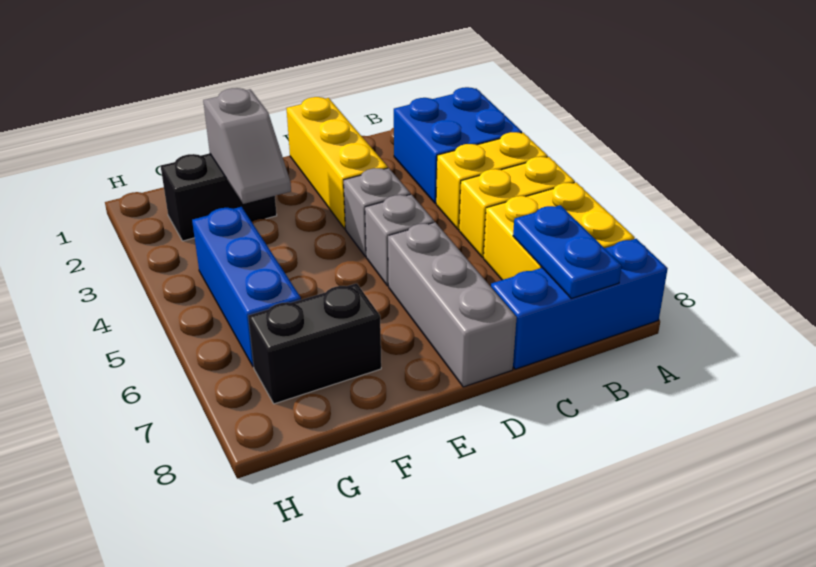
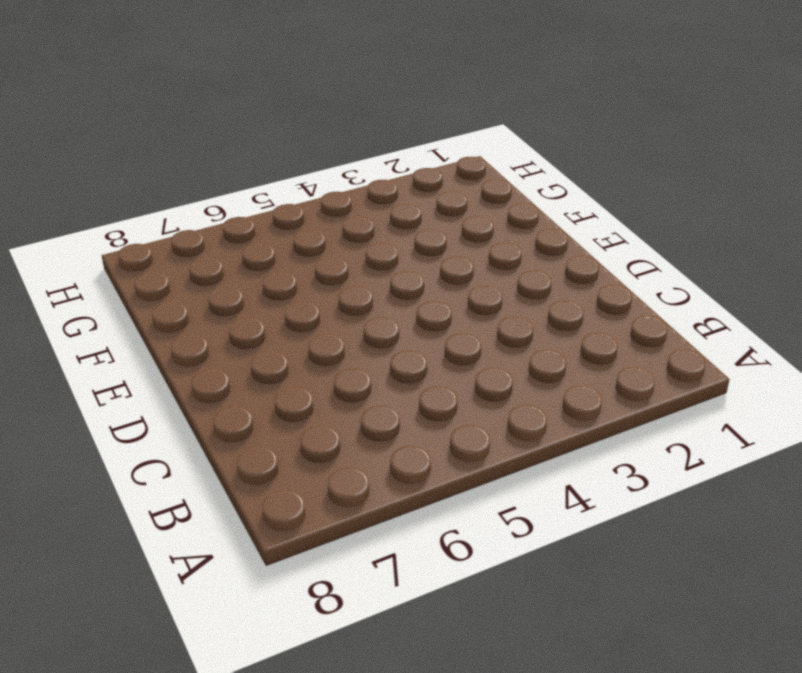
none -> blue 2x2 brick [394,87,522,204]
none -> yellow 1x2 brick [436,132,548,230]
none -> yellow 1x2 brick [459,157,575,257]

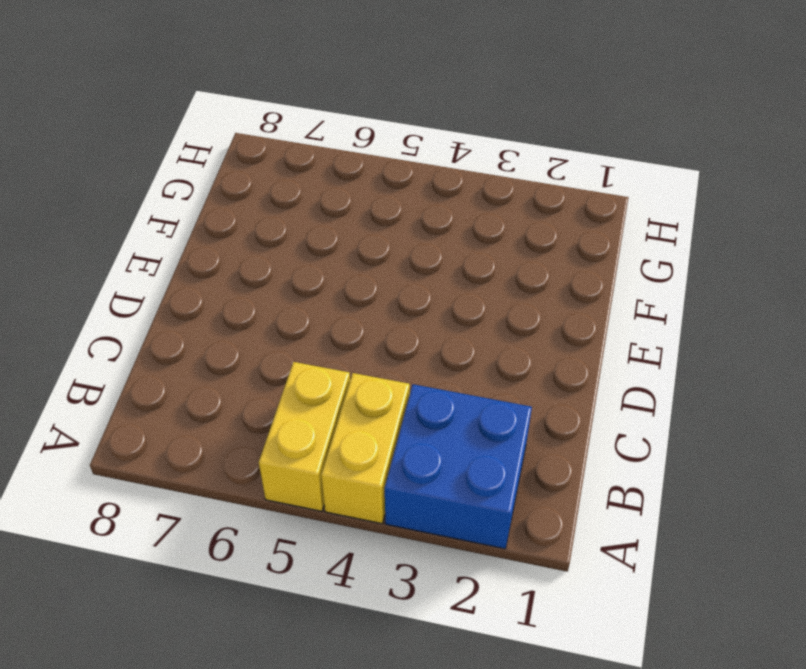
none -> yellow 2x2 brick [484,182,635,280]
none -> blue 1x3 brick [491,239,668,369]
none -> yellow 1x3 brick [286,97,388,229]

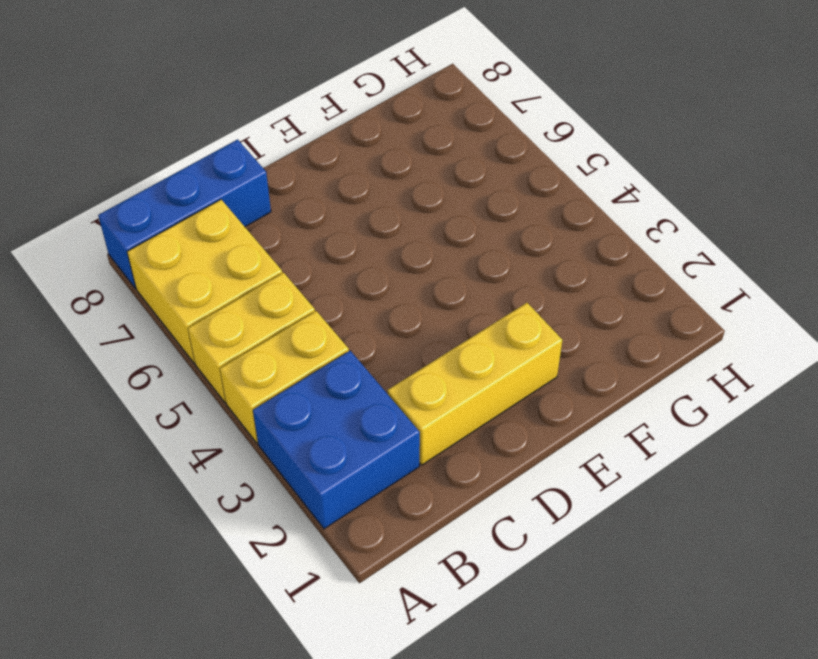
yellow 1x3 brick [388,303,562,465] -> yellow 1x3 brick turned to [286,97,388,229]
none -> grey 1x1 brick [344,168,410,257]
none -> grey 1x1 brick [365,194,434,286]
none -> grey 1x3 brick [388,222,517,387]

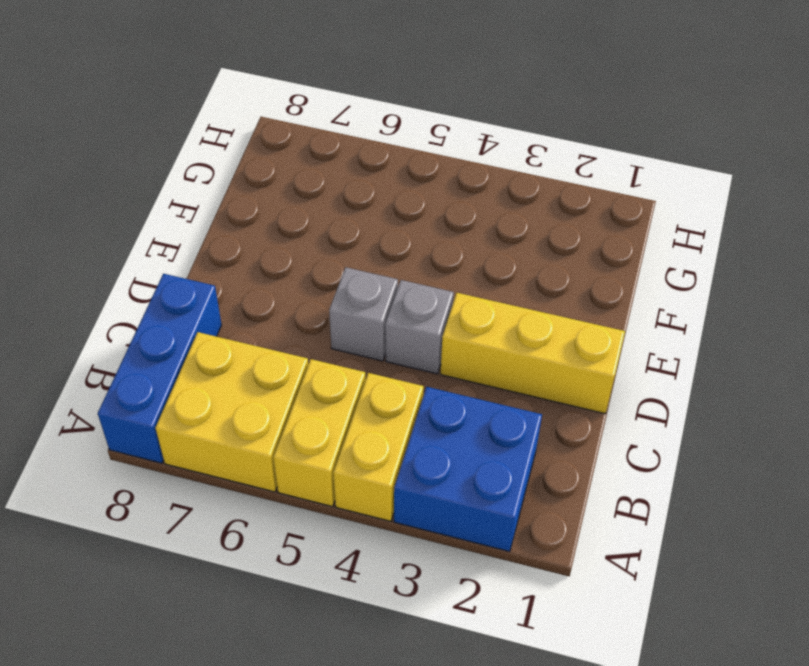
none -> grey 1x3 brick [388,222,517,387]
none -> black 1x2 brick [161,154,277,241]
none -> black 1x2 brick [248,283,381,404]

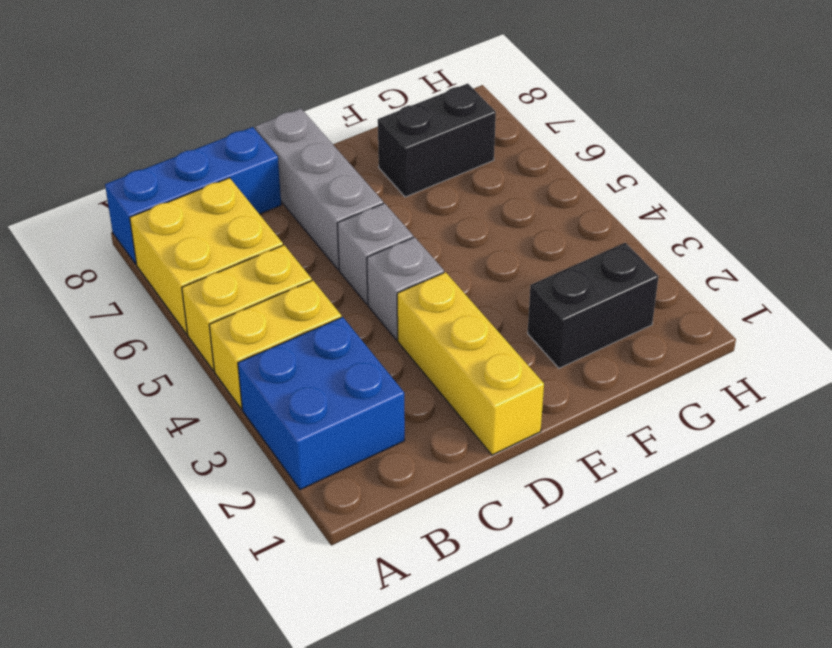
none -> blue 1x3 brick [192,207,301,367]
none -> blue 1x2 plate [513,205,622,299]
none -> grey 1x2 slope [203,88,291,204]

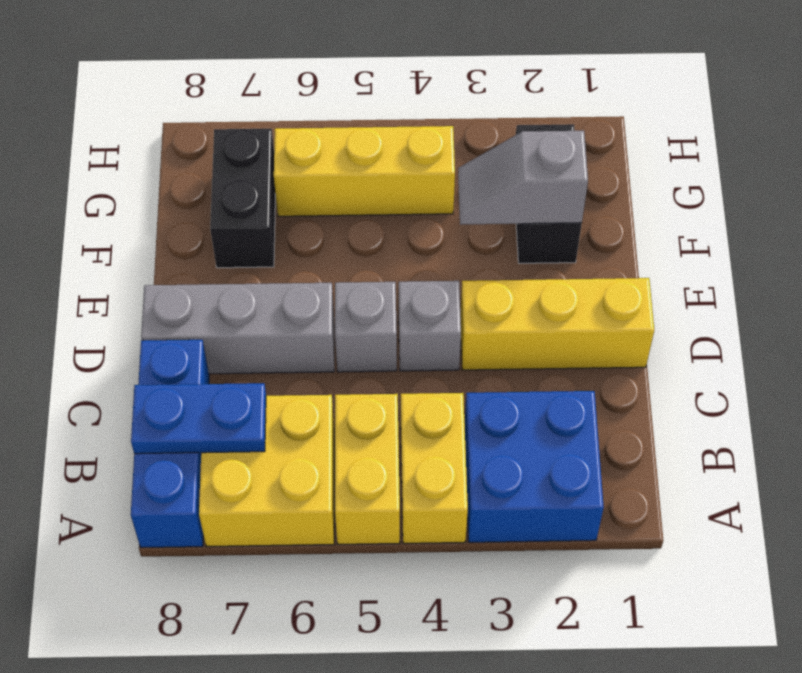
yellow 1x3 brick [274,126,455,216] -> blue 1x3 brick [192,207,301,367]

